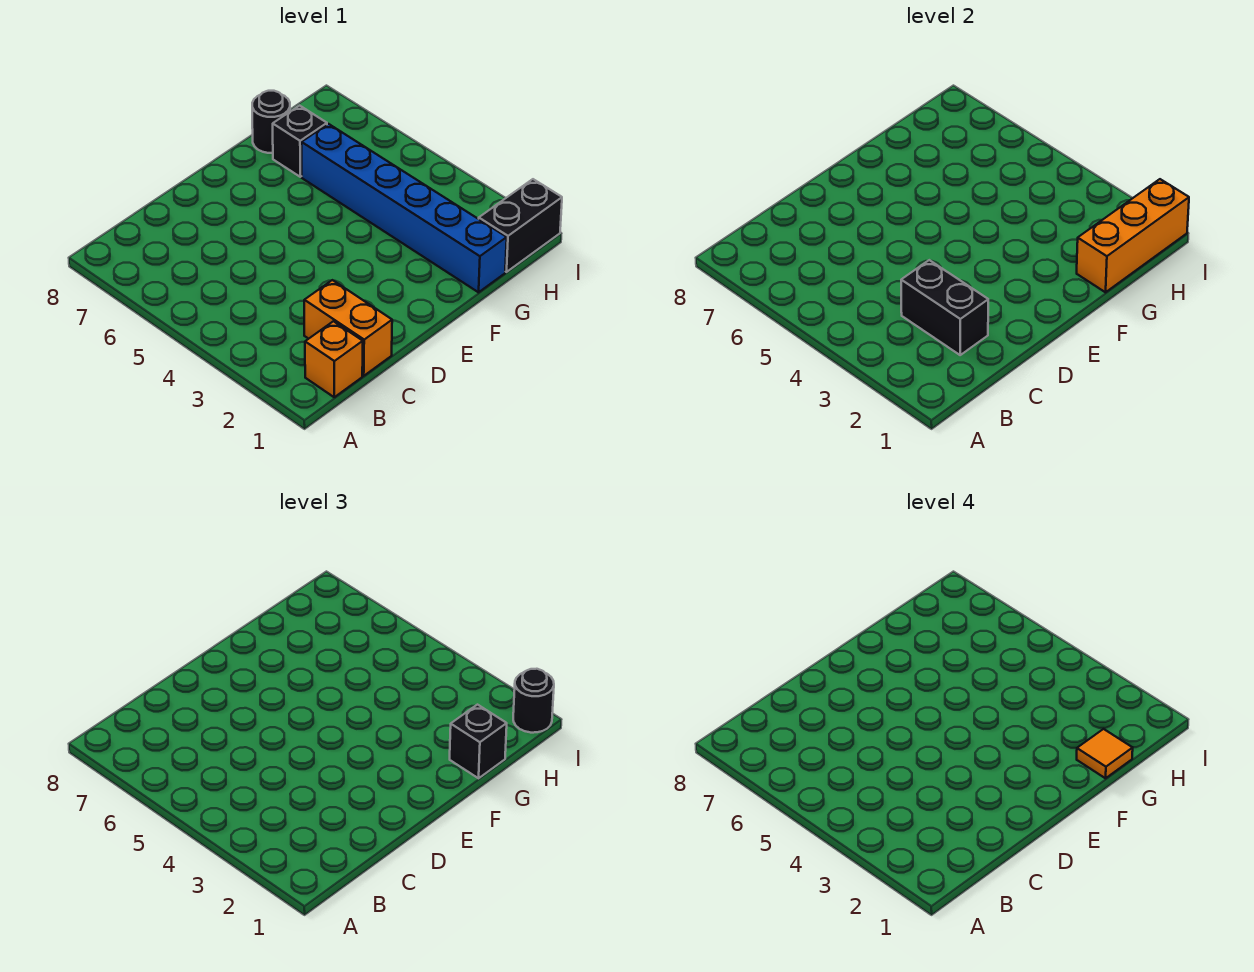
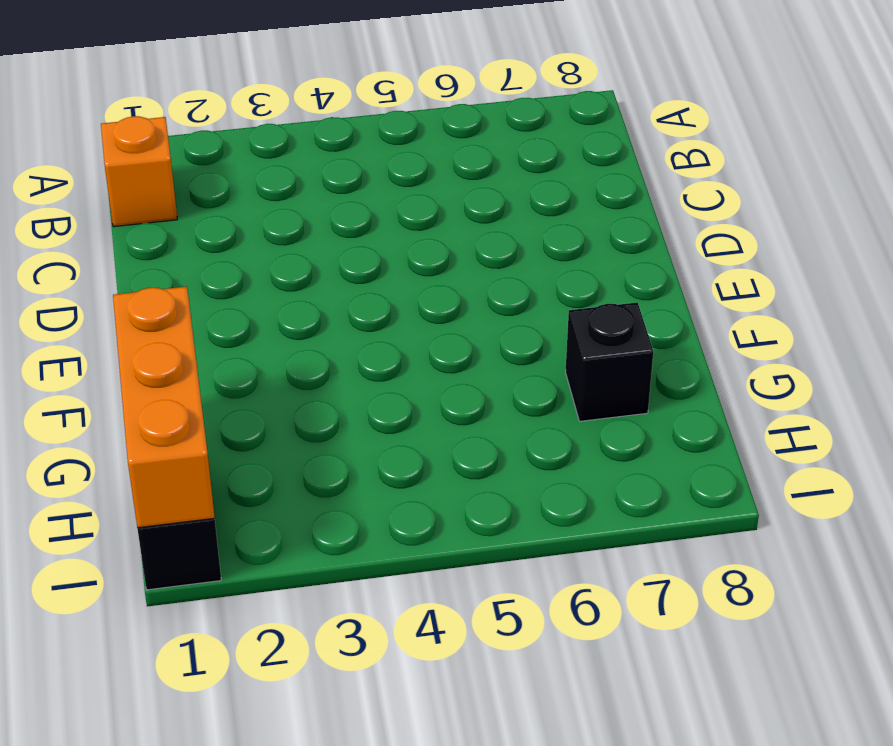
none -> orange 1x2 brick [304,280,392,376]
none -> blue 1x6 brick [302,124,507,292]

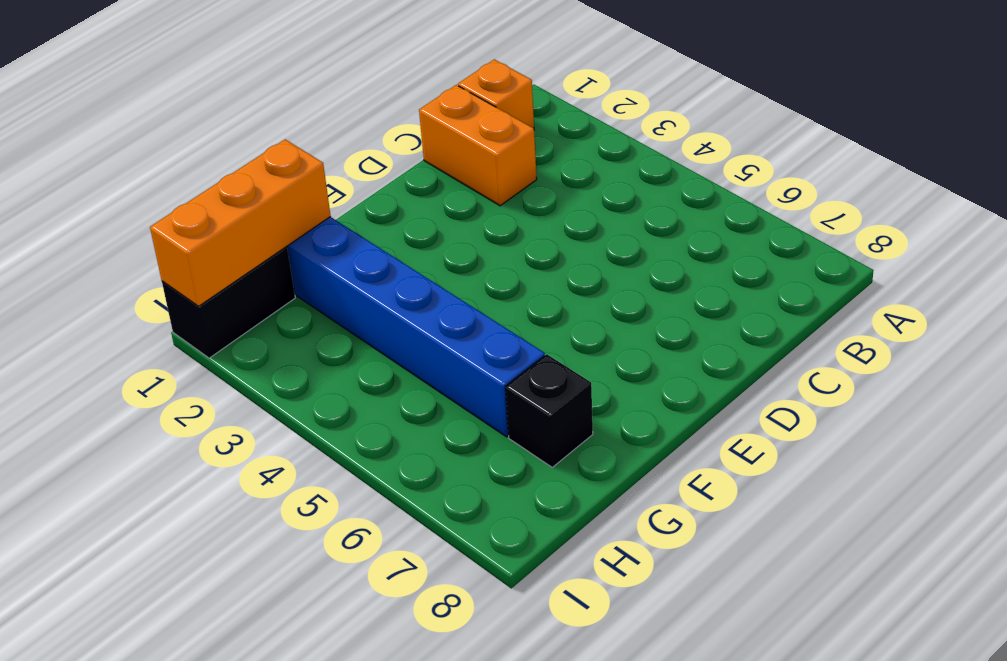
none -> black 1x1 round brick [252,91,290,153]
none -> black 1x2 brick [901,260,988,355]

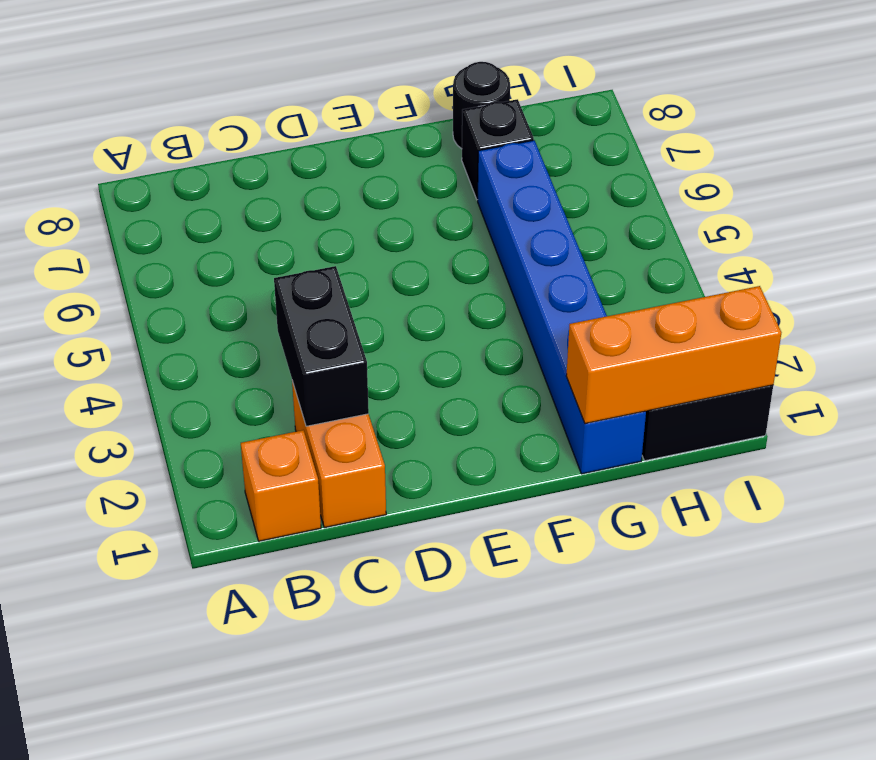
none -> black 1x1 brick [450,705,507,778]
none -> black 1x1 round brick [513,669,554,733]

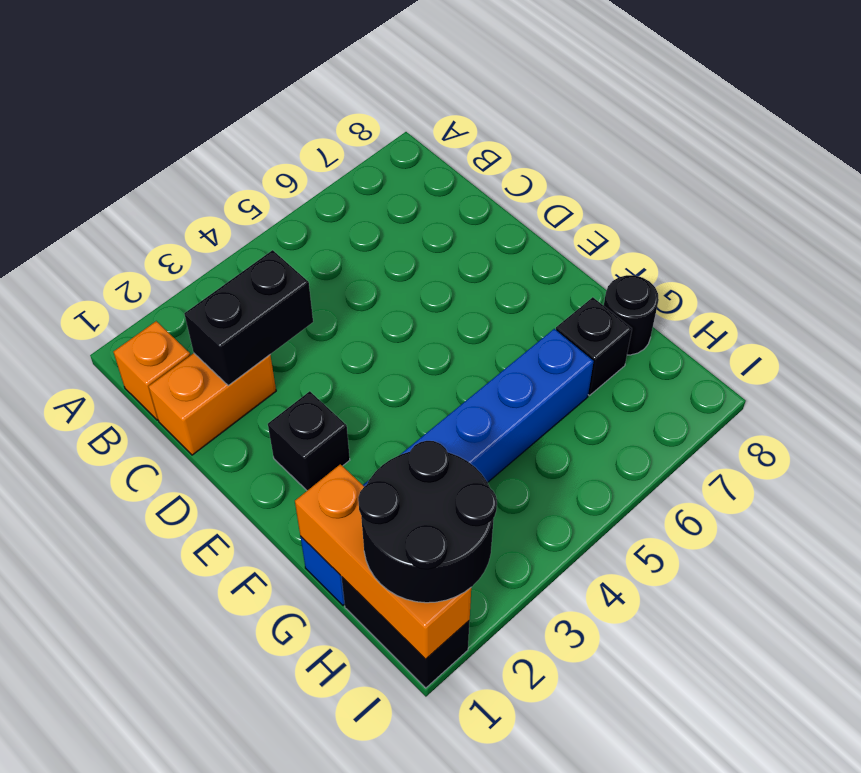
black 1x1 brick [268,391,350,491] -> black 1x1 brick moved to [450,705,507,778]
black 2x2 round brick [358,441,497,603] -> black 1x1 round brick [513,669,554,733]
none -> orange 1x1 tile [1077,729,1133,778]

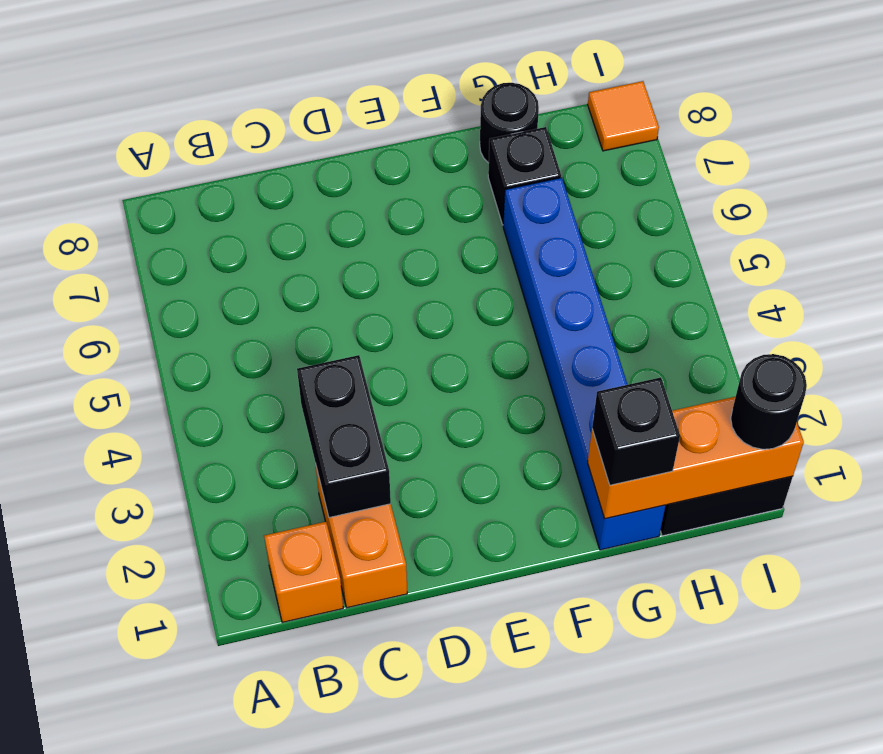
orange 1x1 tile [588,81,659,151] -> orange 1x1 tile moved to [1077,729,1133,778]

